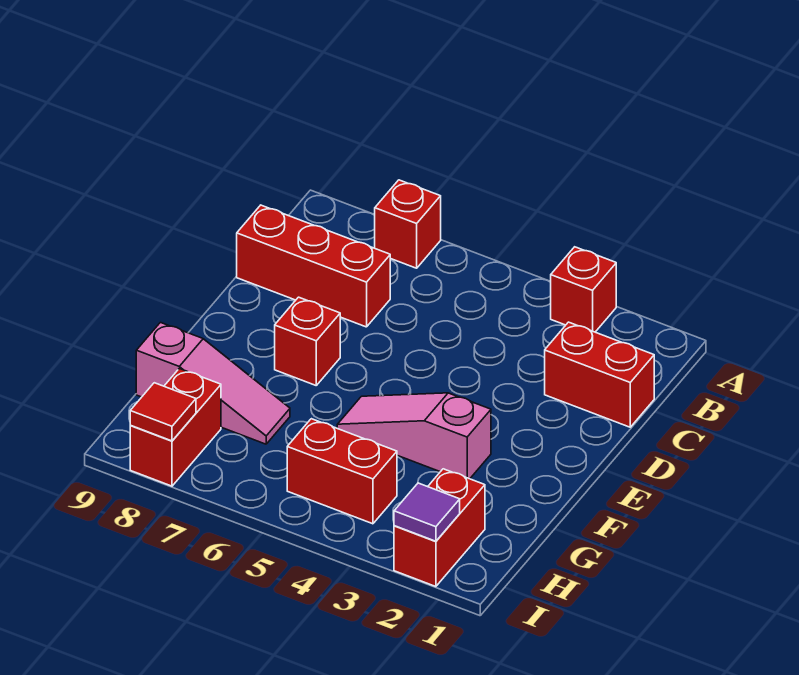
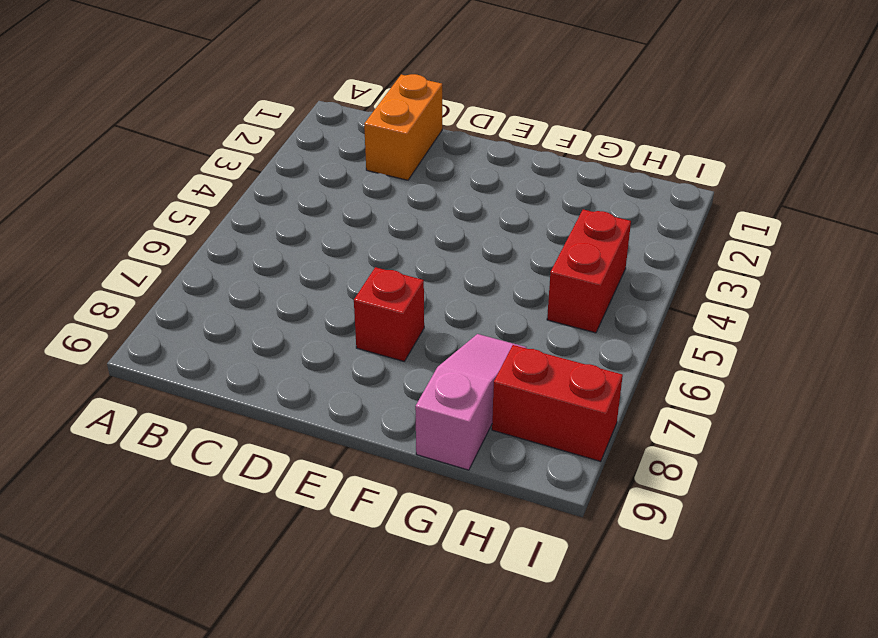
orange 1x2 brick [364,74,442,180] -> red 1x2 brick [545,322,654,427]
none -> red 1x1 brick [551,247,616,332]
none -> red 1x1 brick [375,180,441,268]
none -> red 1x3 brick [237,205,390,327]

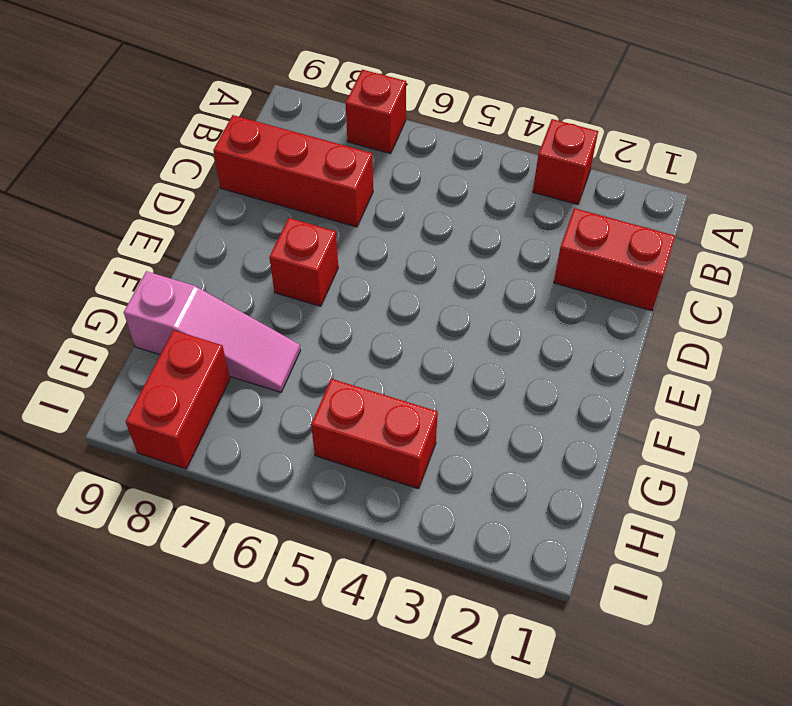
none -> pink 1x3 slope [337,393,491,479]
none -> red 1x2 brick [394,469,485,587]
none -> purple 1x1 tile [394,483,460,541]

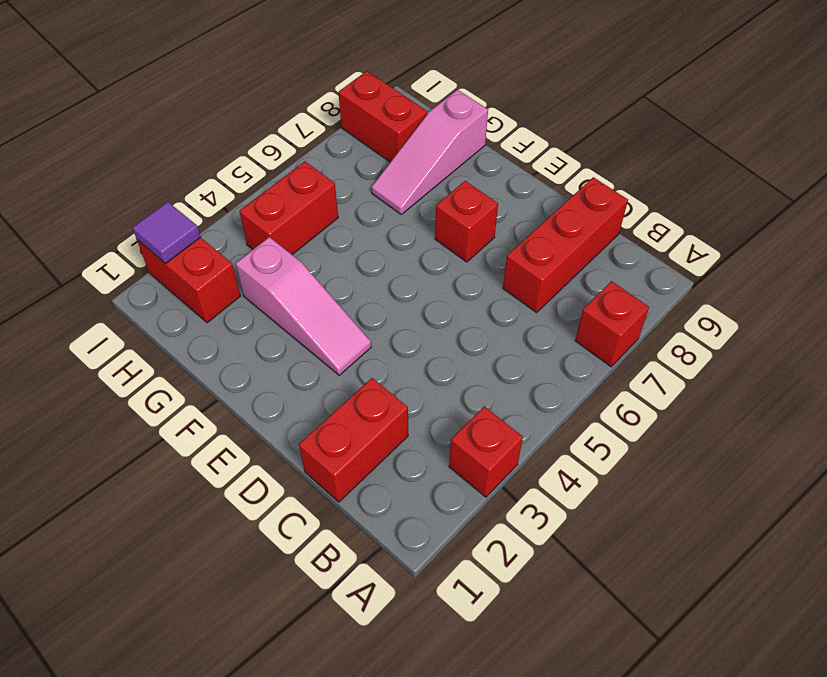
pink 1x3 slope [236,237,371,375] -> pink 1x3 slope turned to [337,393,491,479]
none -> red 1x1 tile [130,383,196,441]

